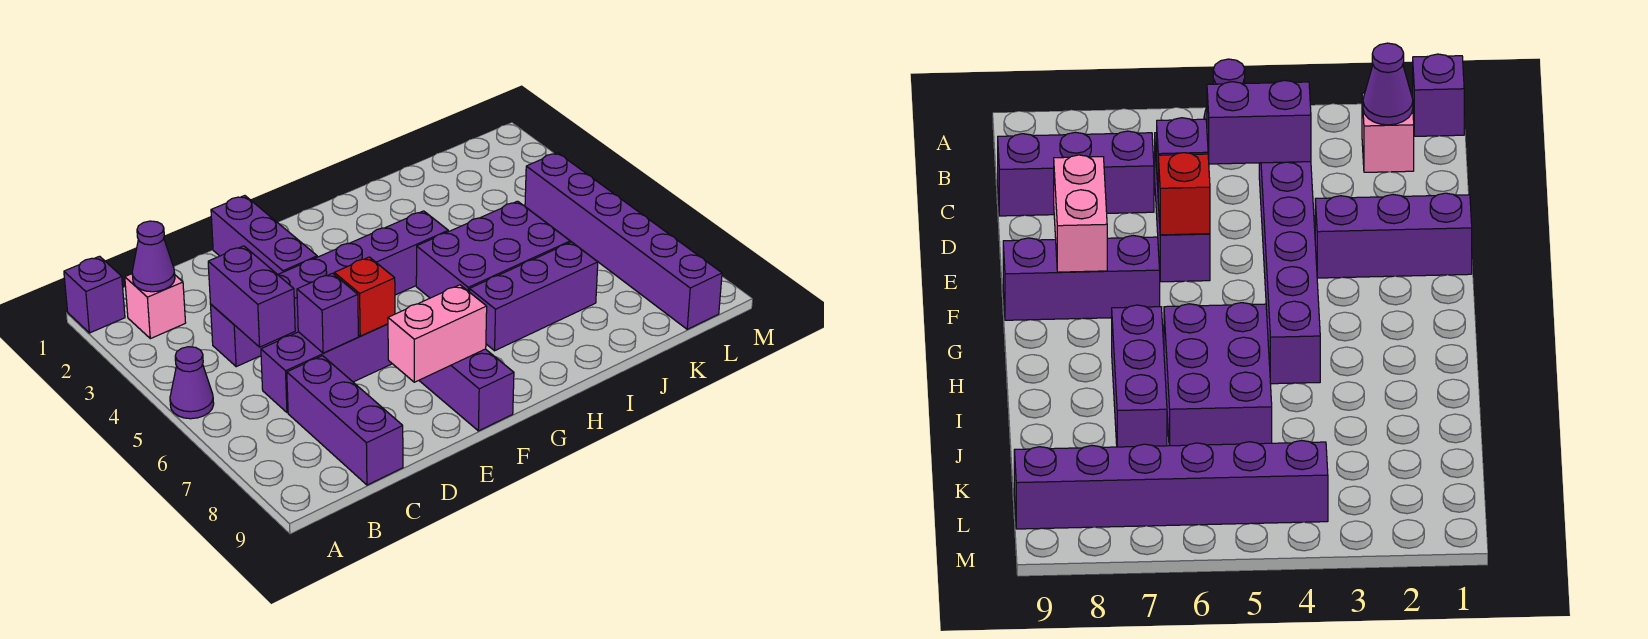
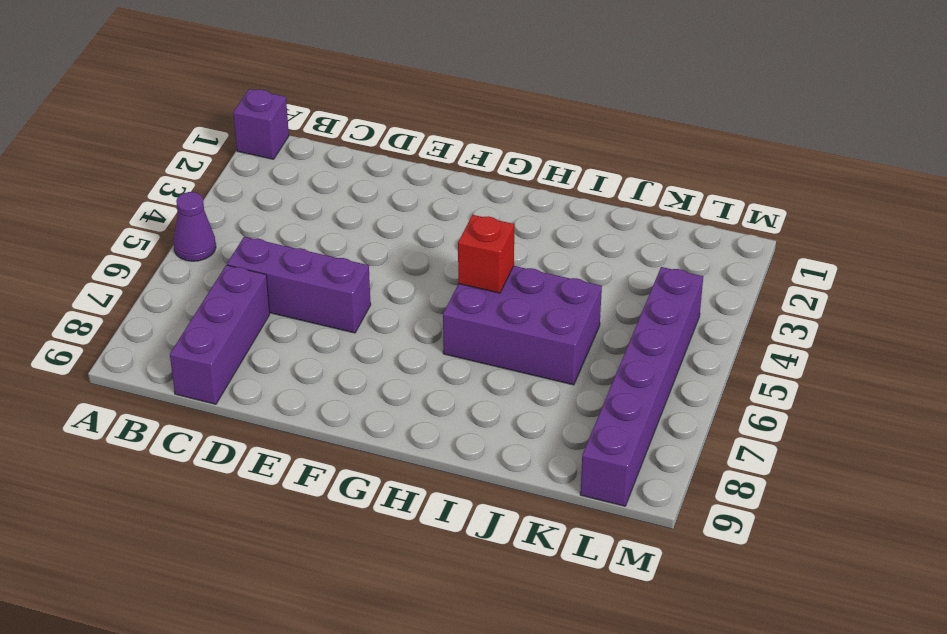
red 1x1 brick [458,215,515,293] -> red 1x1 brick moved to [334,257,395,336]
none -> pink 1x1 brick [125,274,186,339]
none -> purple 1x6 brick [210,211,448,367]
none -> purple 1x3 brick [211,196,317,275]

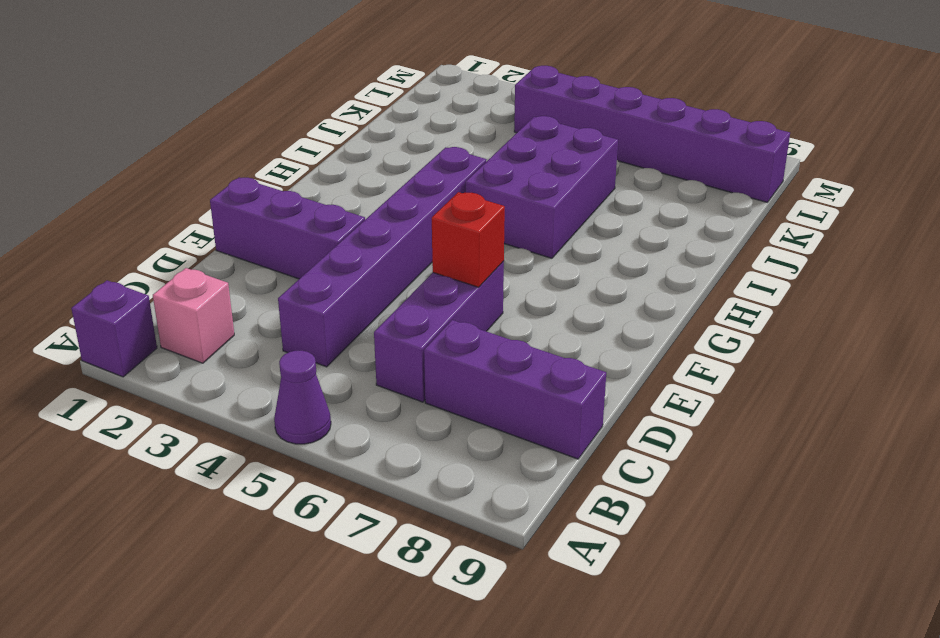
none -> purple 1x3 brick [419,349,514,431]
none -> purple 1x3 brick [470,242,598,351]
none -> purple 1x1 cone [132,221,175,292]

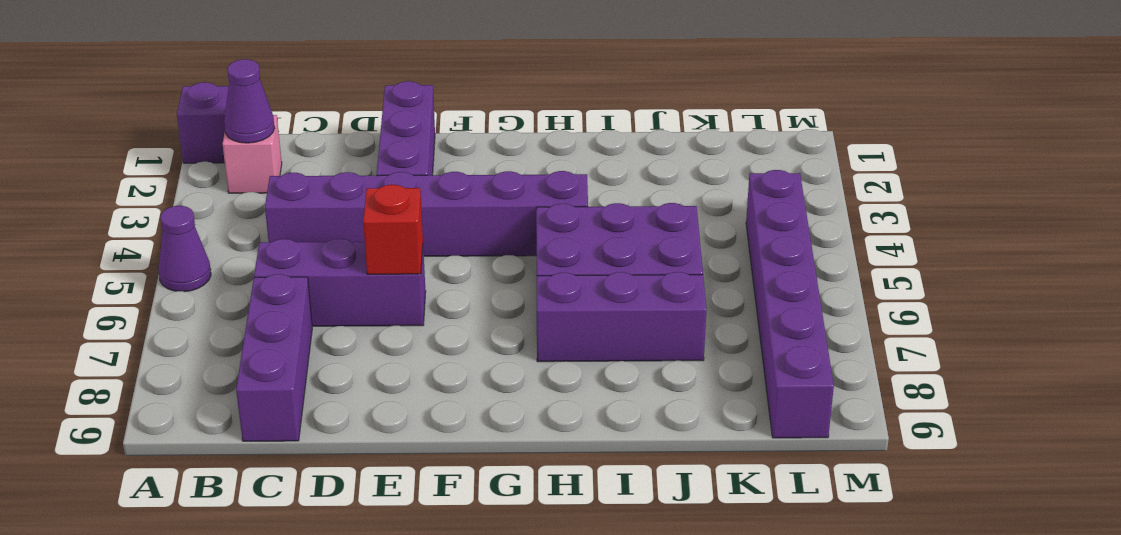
none -> purple 1x3 brick [419,349,514,431]
none -> purple 1x2 brick [208,246,295,347]
none -> purple 1x1 brick [297,273,358,353]

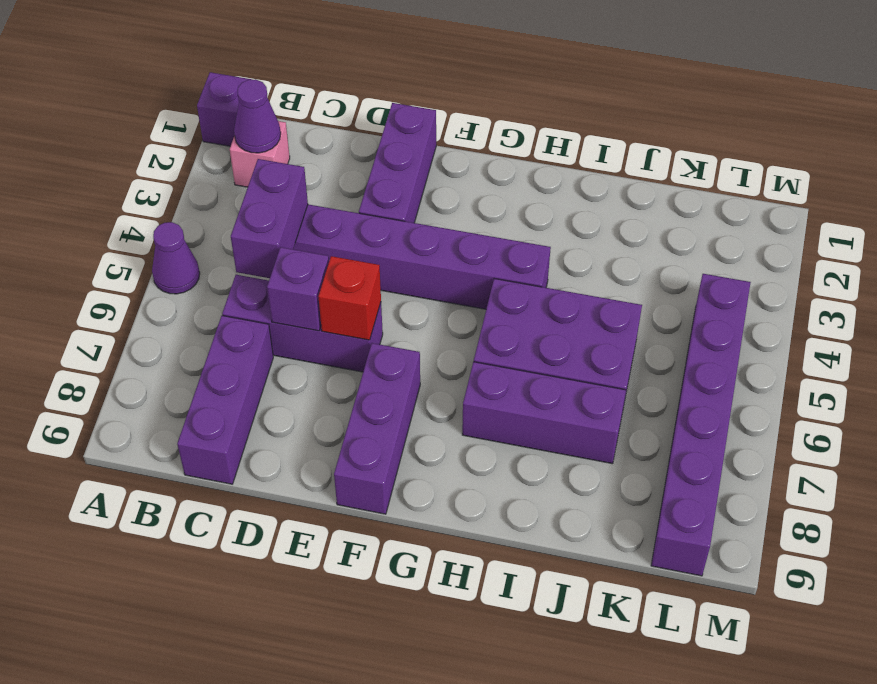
none -> pink 1x2 brick [388,285,487,382]

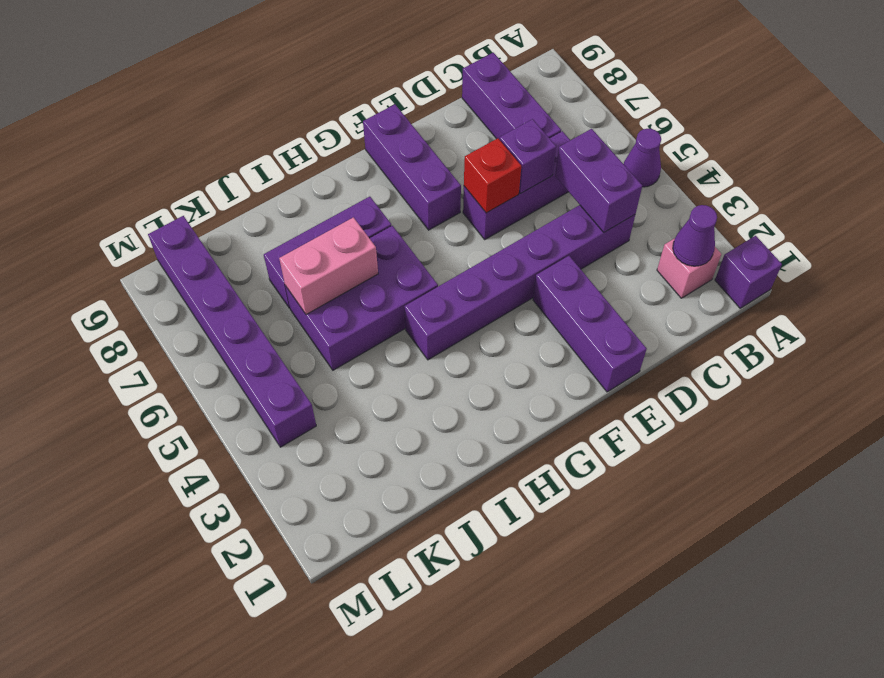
pink 1x2 brick [279,217,378,315] -> pink 1x2 brick moved to [388,285,487,382]

